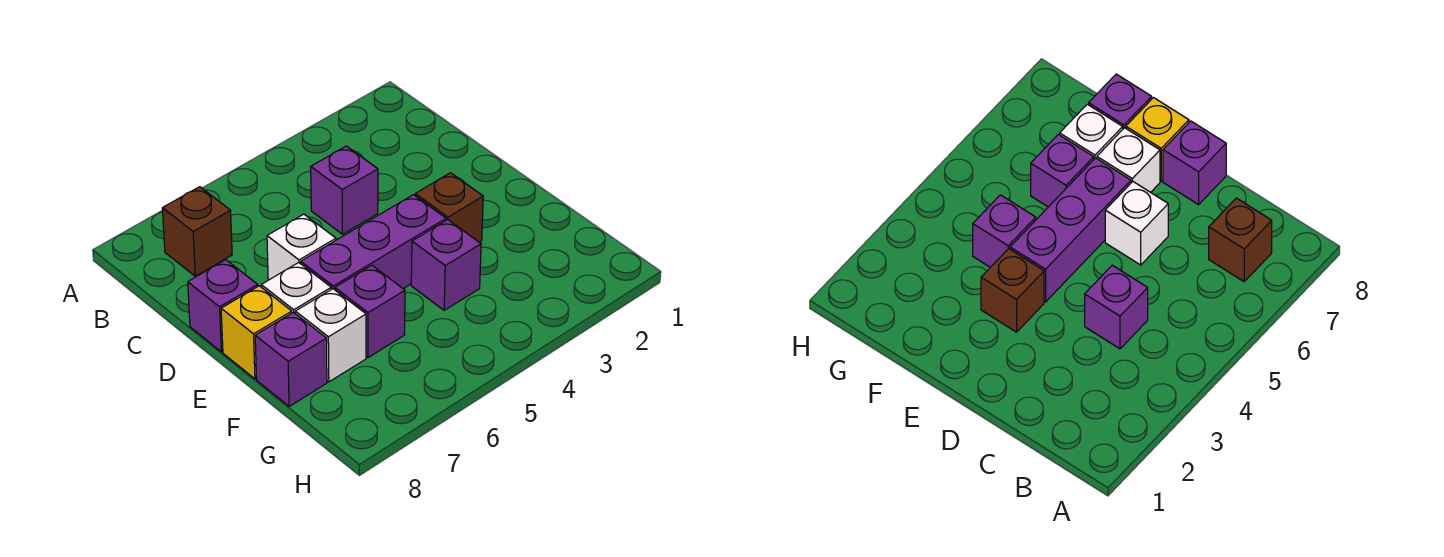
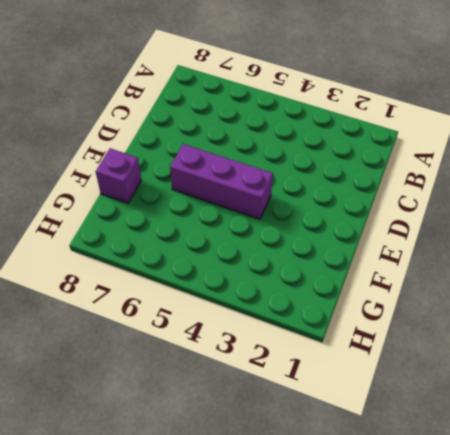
none -> brown 1x1 brick [162,187,232,276]
none -> purple 1x1 brick [311,146,378,234]
none -> white 1x1 brick [267,214,336,280]

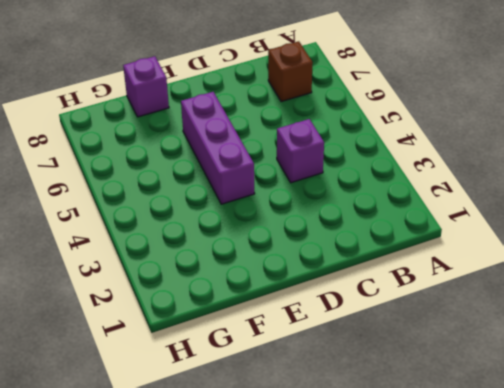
none -> white 1x1 brick [267,214,336,280]
none -> purple 1x1 brick [188,260,258,352]
none -> brown 1x1 brick [415,173,483,242]

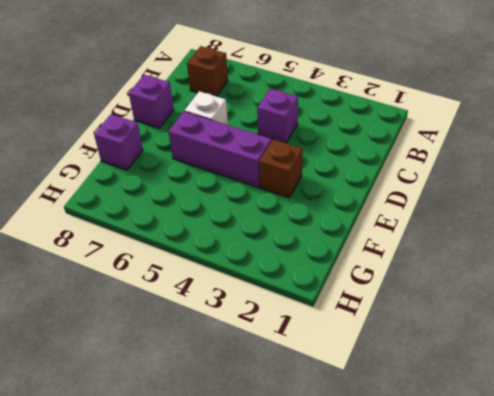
none -> white 1x1 brick [261,263,331,313]
none -> yellow 1x1 brick [221,286,292,379]
none -> purple 1x1 brick [411,220,481,310]

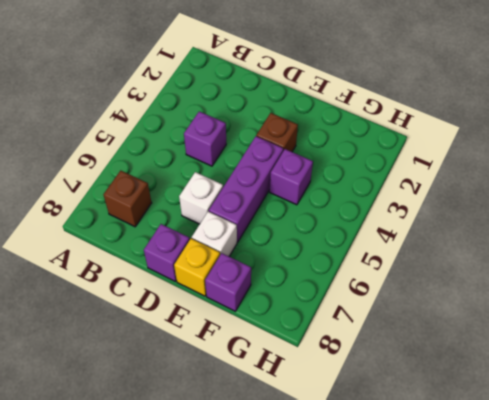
none -> purple 1x1 brick [335,265,405,358]
none -> white 1x1 brick [295,289,366,382]

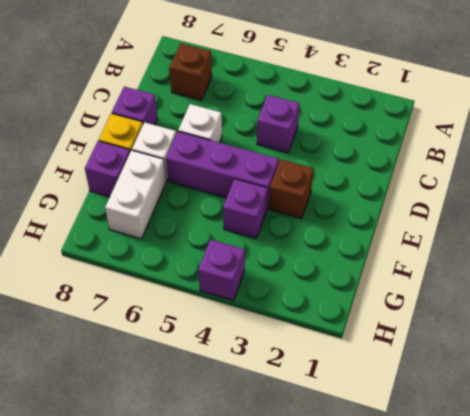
white 1x2 brick [105,150,166,239] -> white 1x1 brick [295,289,366,382]
purple 1x1 brick [198,240,245,300] -> purple 1x1 brick moved to [335,265,405,358]

